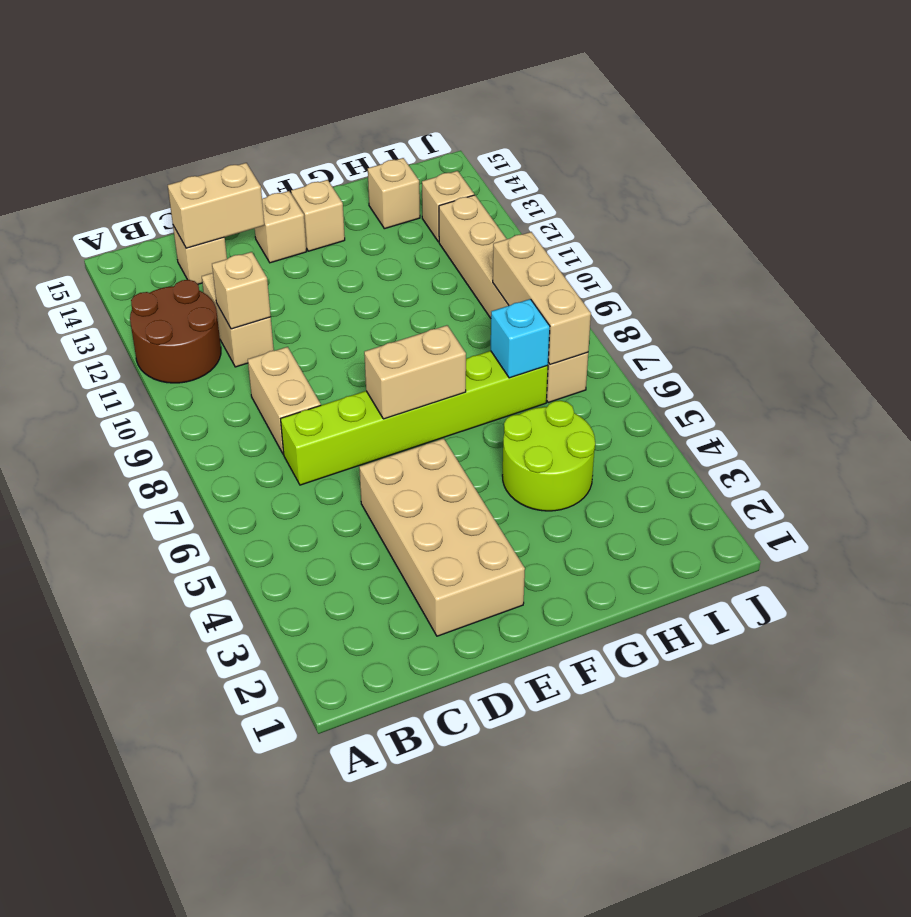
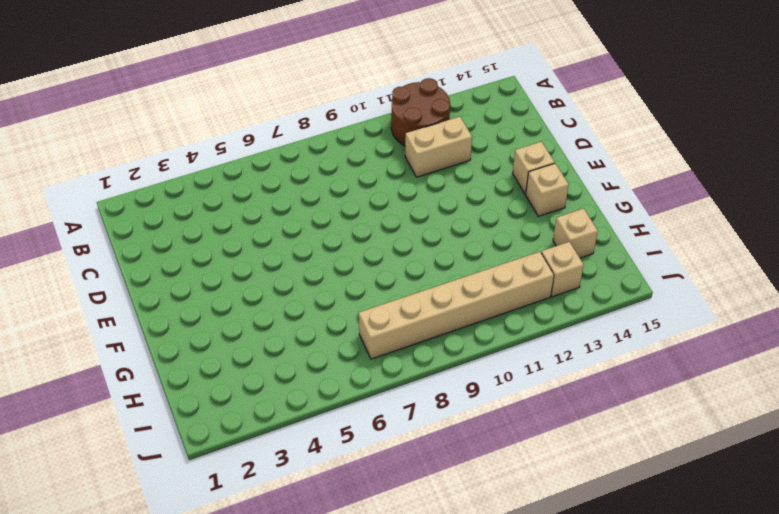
none -> lime 1x6 brick [281,351,548,485]
none -> tan 1x2 brick [248,347,321,454]
none -> tan 1x1 brick [173,226,227,284]

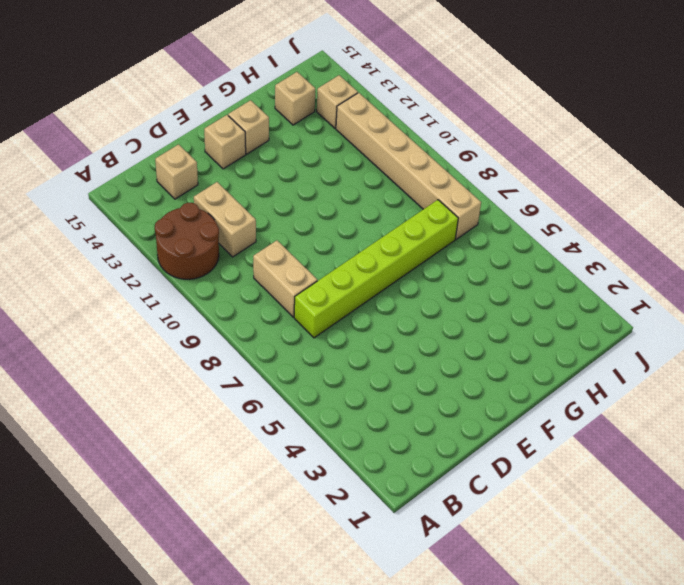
none -> tan 2x4 brick [359,438,525,636]
none -> lime 2x2 round brick [502,401,595,511]
none -> tan 1x1 brick [212,252,271,329]

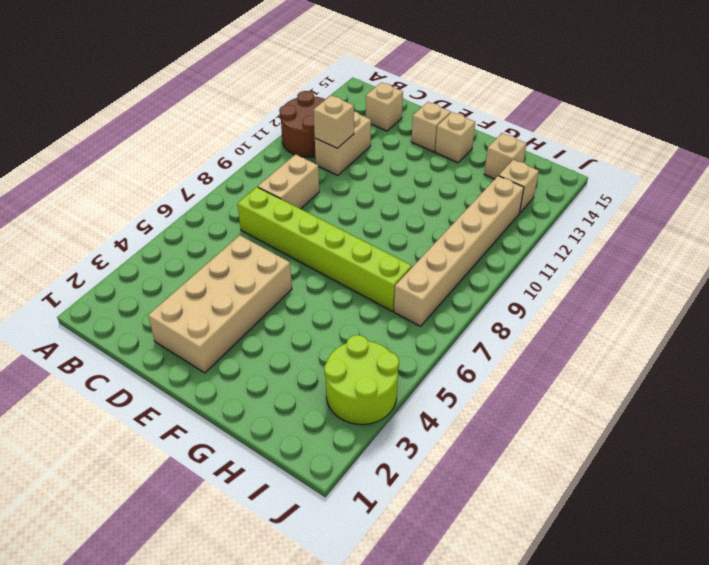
lime 2x2 round brick [324,335,399,425] -> lime 2x2 round brick moved to [502,401,595,511]
none -> tan 1x2 brick [168,163,264,248]
none -> tan 1x2 brick [364,325,466,419]
none -> cyan 1x1 brick [491,299,550,378]

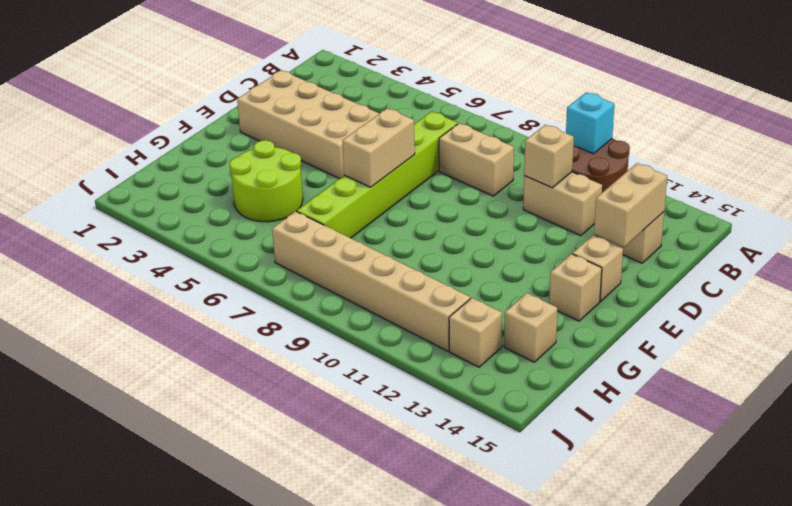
cyan 1x1 brick [566,92,614,154] -> cyan 1x1 brick moved to [491,299,550,378]
none -> tan 1x3 brick [493,232,591,364]

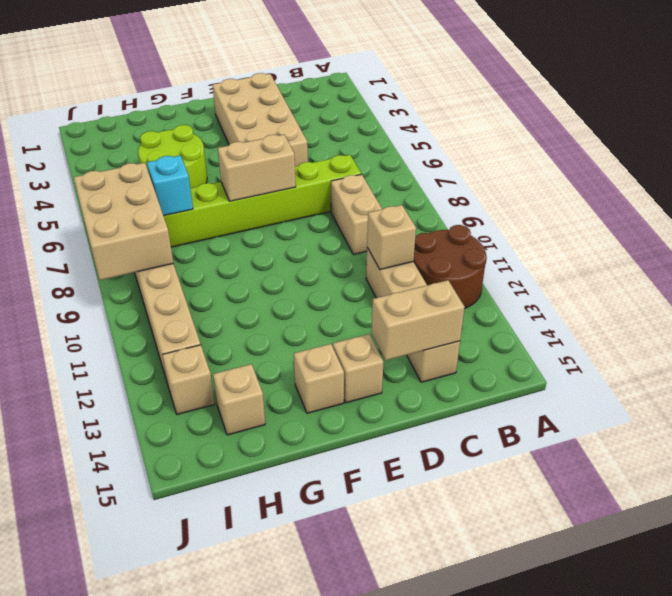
tan 2x3 brick [74,163,173,280] -> tan 1x3 brick [493,232,591,364]

